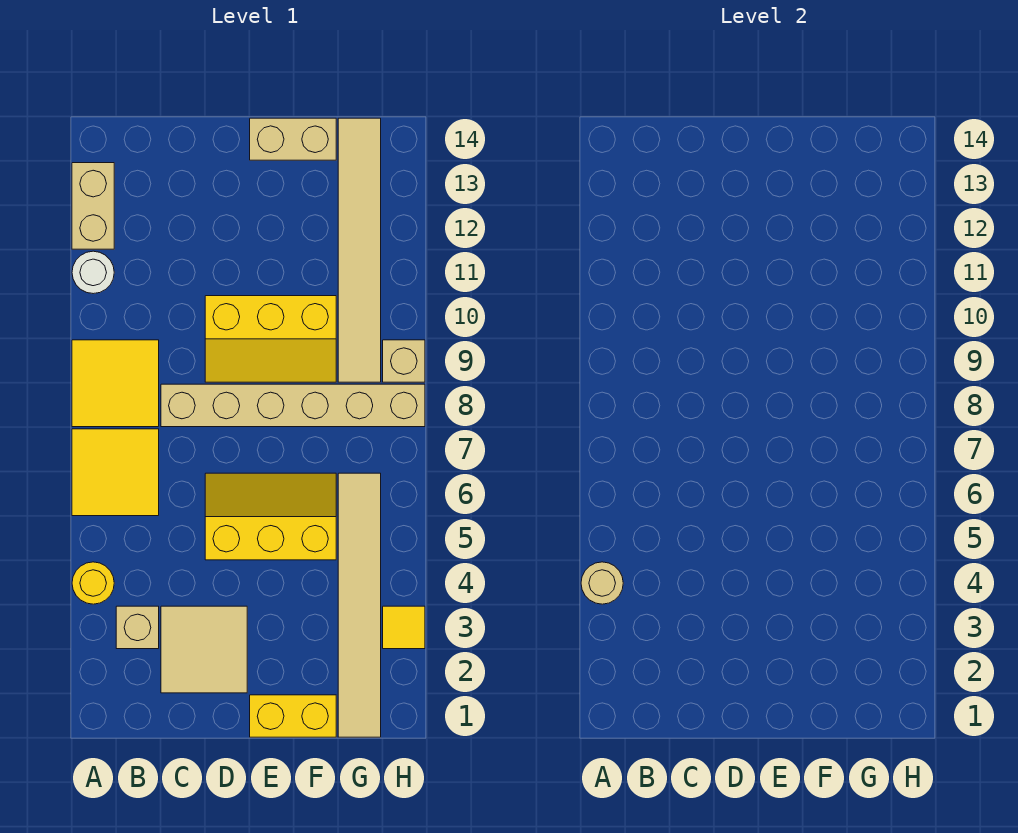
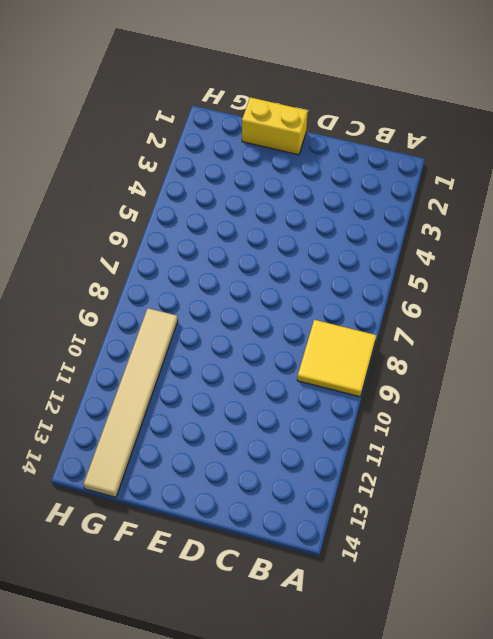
none -> yellow 1x1 round brick [72,562,114,604]
none -> yellow 2x2 tile [72,429,159,516]
none -> white 1x1 round brick [72,251,114,294]

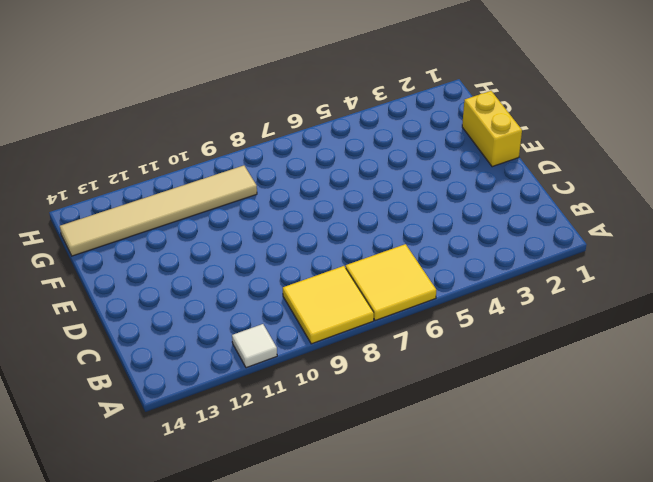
white 1x1 tile [232,324,277,368] -> white 1x1 round brick [72,251,114,294]
none -> yellow 1x1 round brick [72,562,114,604]
none -> tan 1x2 brick [72,163,114,249]
none -> tan 1x1 brick [116,606,159,649]

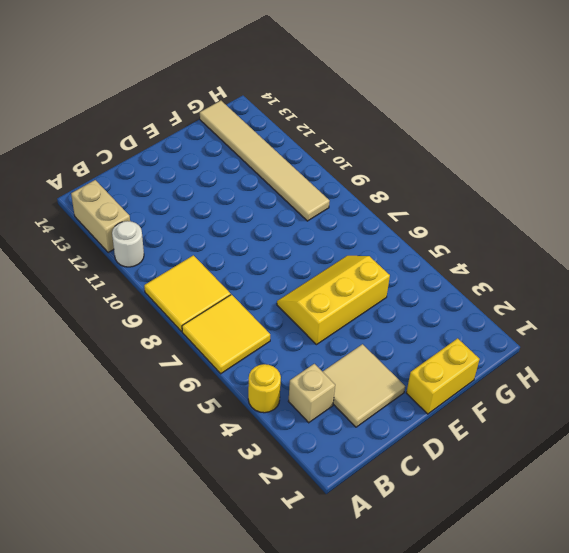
none -> tan 1x6 brick [161,384,425,427]
none -> yellow 2x3 slope [205,296,336,382]
none -> tan 1x2 brick [250,118,336,160]

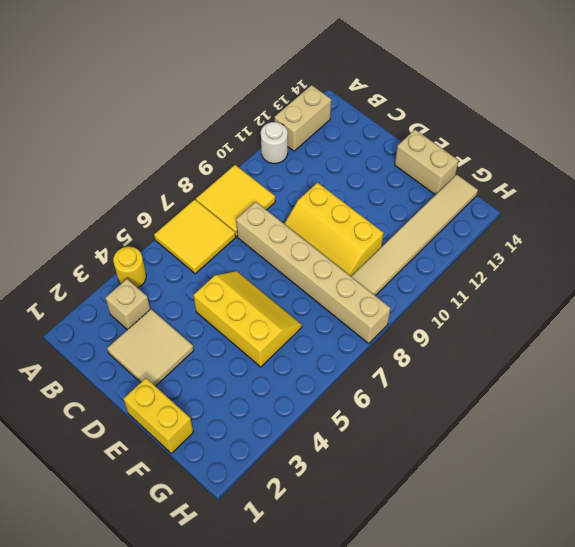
none -> tan 1x6 tile [338,473,381,737]
none -> yellow 1x1 tile [383,606,425,649]
none -> tan 1x1 brick [383,340,425,382]

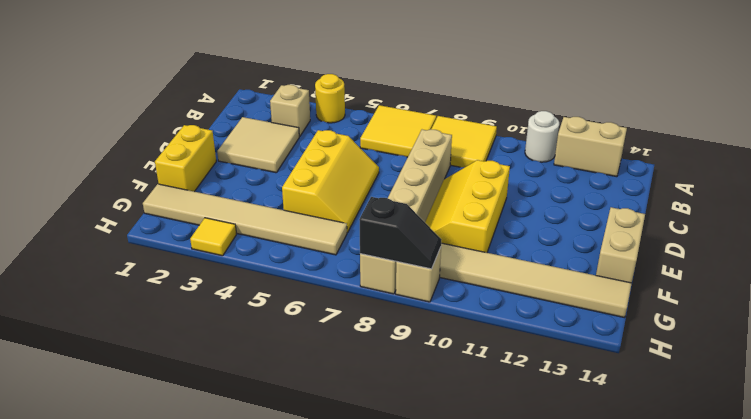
black 1x2 slope [359,197,442,269] -> none
none -> tan 1x1 round brick [581,562,623,604]

